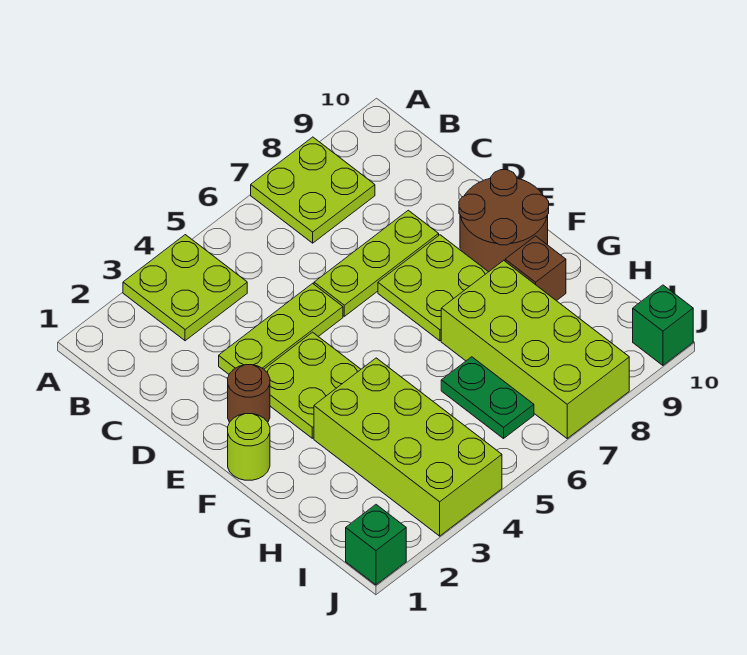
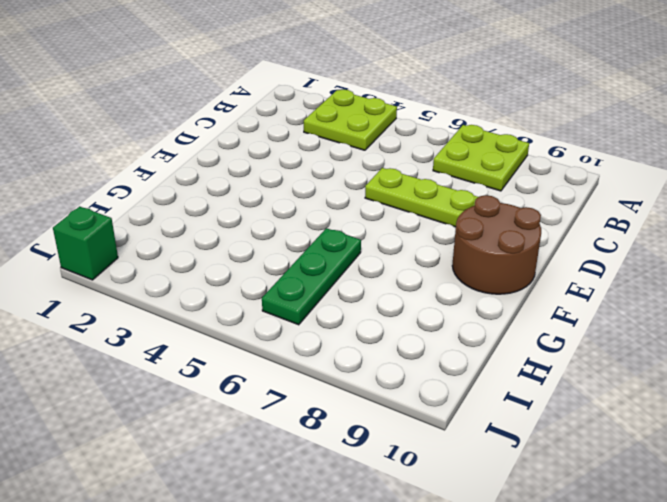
green 1x3 plate [262,228,361,325] -> green 1x2 plate [441,357,534,438]
none -> lime 1x3 plate [219,283,343,374]
none -> brown 1x1 round brick [228,365,270,422]
none -> lime 2x2 plate [264,332,361,438]

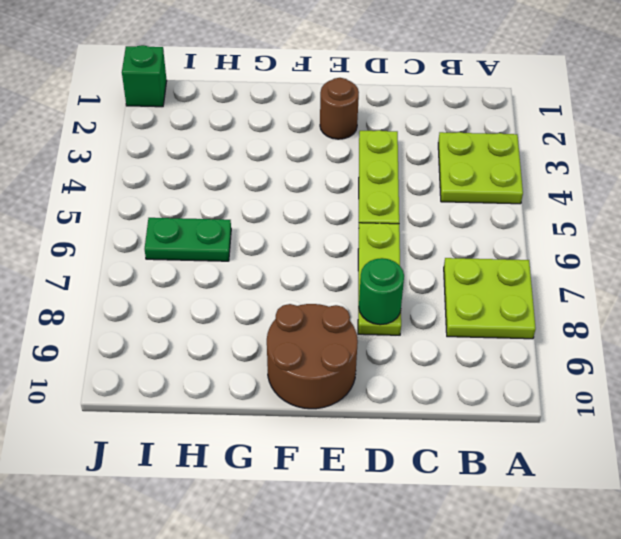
green 1x1 round brick [359,258,404,325] -> none
none -> lime 2x2 plate [264,332,361,438]
none -> lime 2x2 plate [378,235,488,341]
none -> lime 1x1 round brick [228,414,270,480]

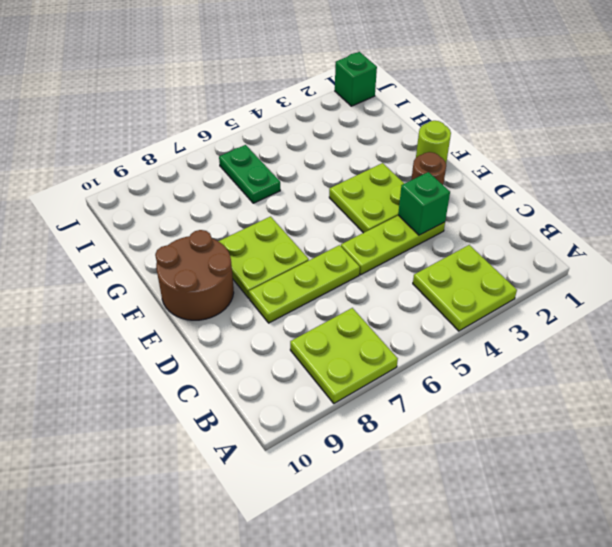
green 1x1 brick [398,172,450,235] -> green 1x1 brick moved to [633,285,693,365]
none -> lime 2x4 brick [314,358,502,536]
none -> lime 2x4 brick [441,260,629,438]
none -> brown 1x1 brick [505,236,566,301]

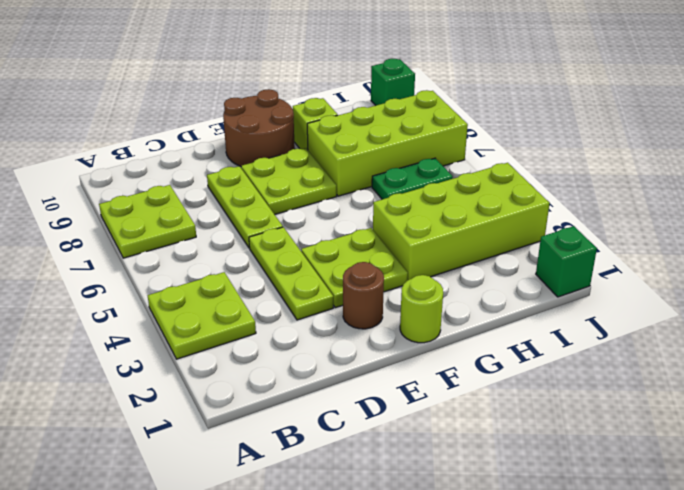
lime 1x1 brick [293,98,338,150] -> brown 1x1 brick [505,236,566,301]

